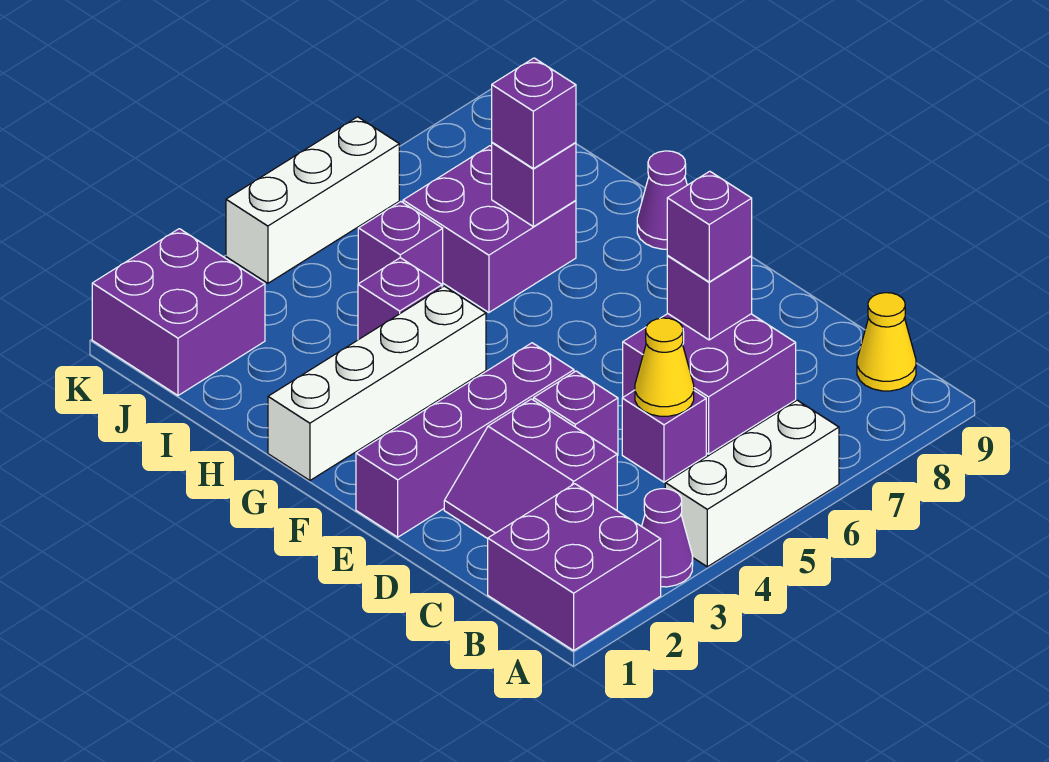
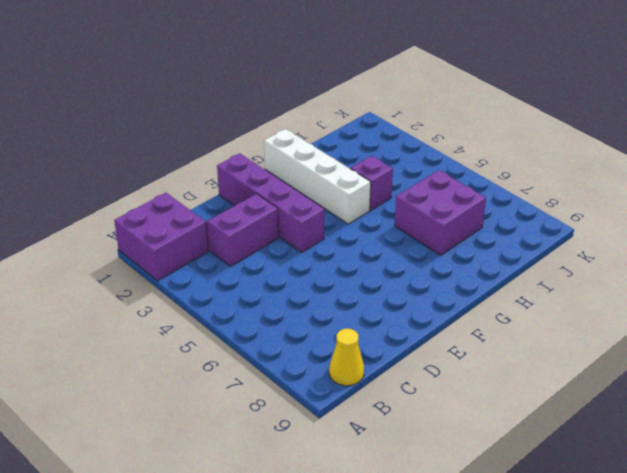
none -> purple 1x1 cone [642,489,693,587]
none -> white 1x3 brick [665,400,839,567]
none -> purple 1x1 brick [622,390,706,482]

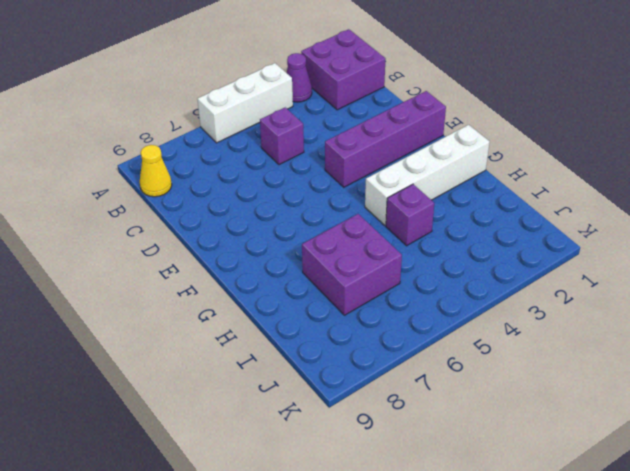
none -> purple 2x2 slope [444,399,617,539]
none -> purple 2x2 brick [623,314,796,454]
none -> purple 1x1 brick [534,371,618,456]

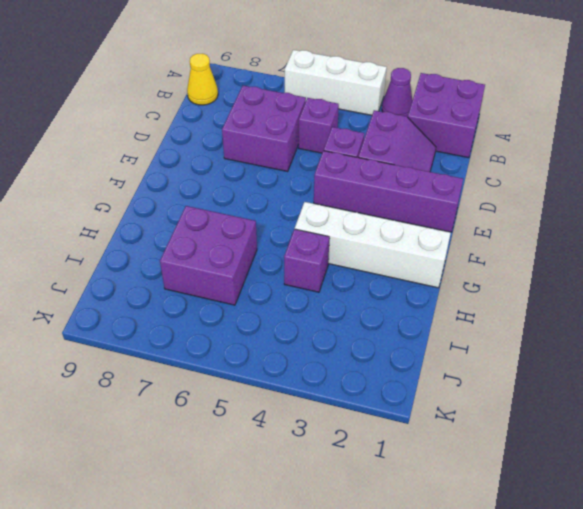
none -> purple 1x1 cone [637,151,687,249]
none -> purple 1x1 brick [358,202,443,286]
none -> purple 2x2 brick [92,229,265,395]

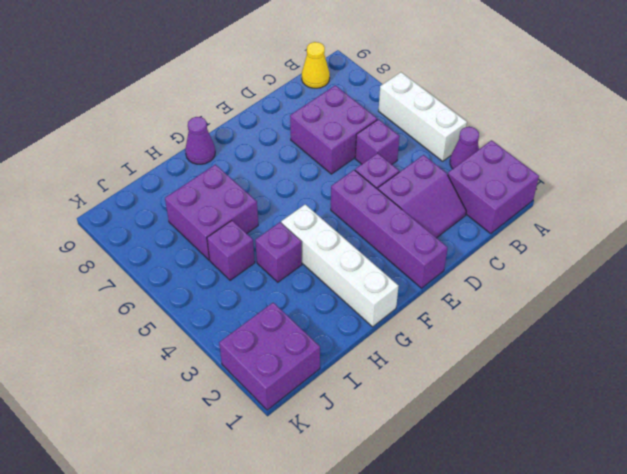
none -> white 1x3 brick [226,117,399,283]
none -> yellow 1x1 cone [635,318,694,416]
none -> purple 1x1 brick [667,256,752,340]

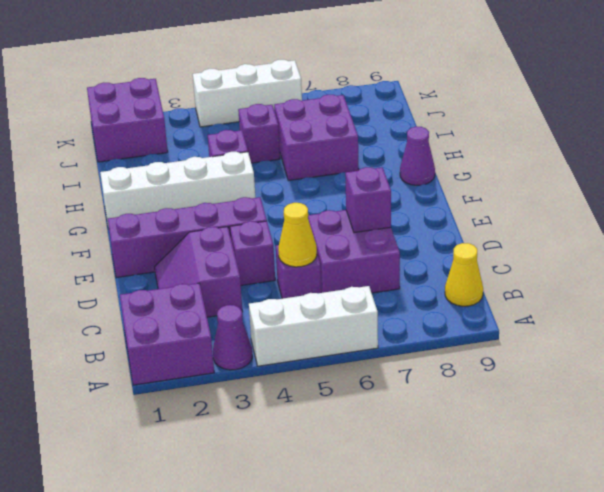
none -> purple 1x1 brick [492,142,576,227]
none -> purple 1x1 brick [667,171,752,282]
none -> purple 1x1 brick [492,58,576,169]

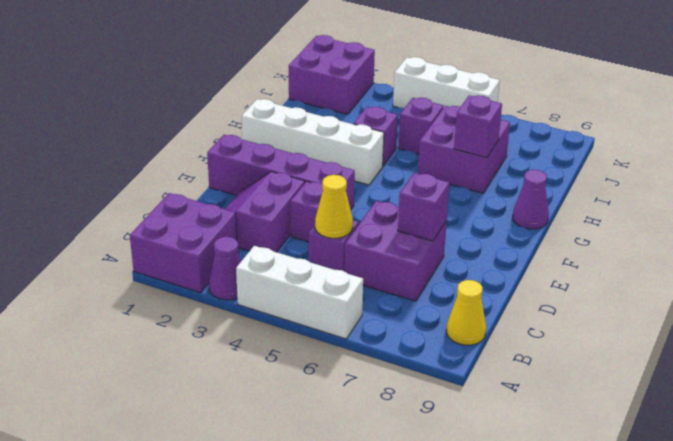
none -> purple 1x1 brick [667,171,752,282]
none -> purple 1x1 brick [492,58,576,169]

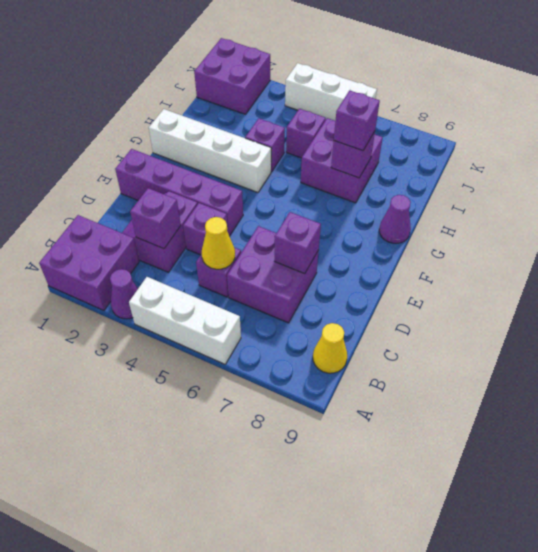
purple 1x1 brick [130,188,181,249] -> purple 1x1 brick moved to [667,171,752,282]

